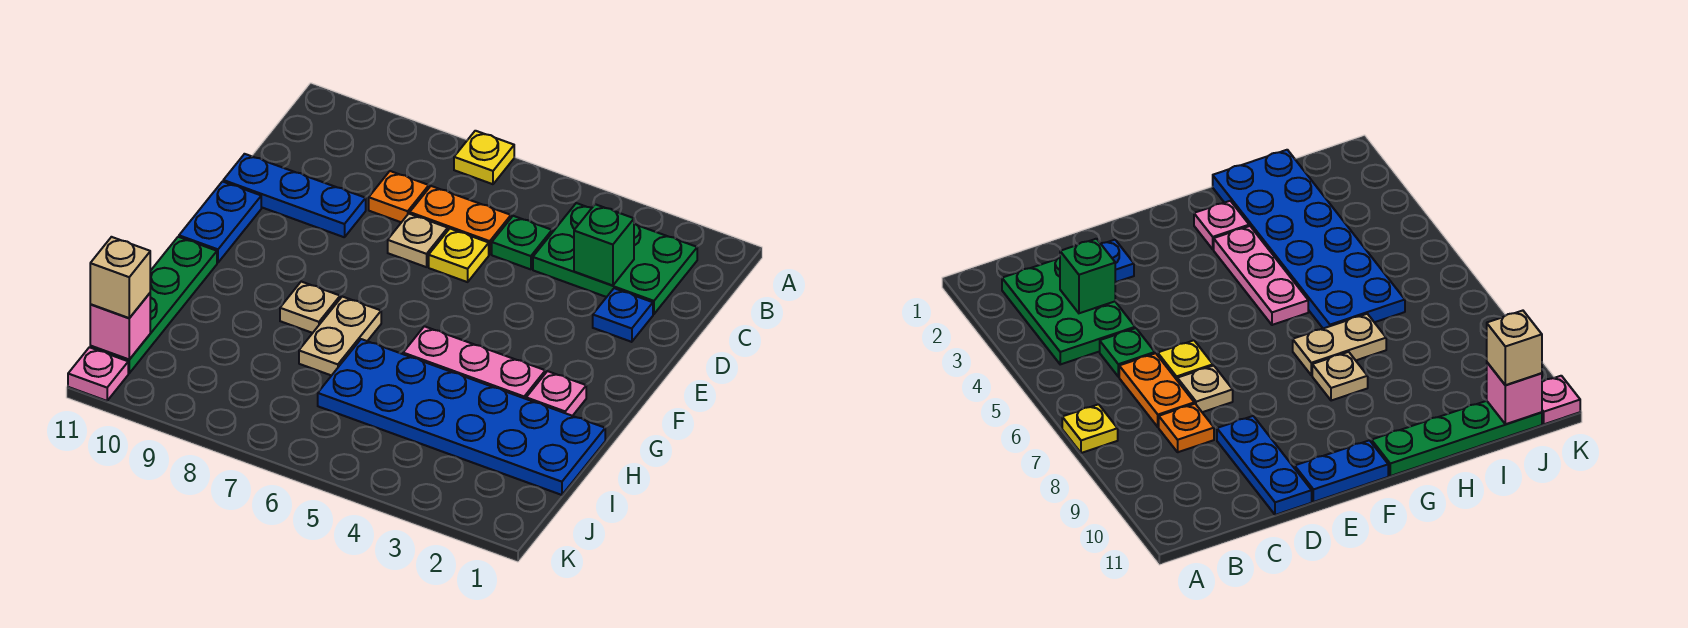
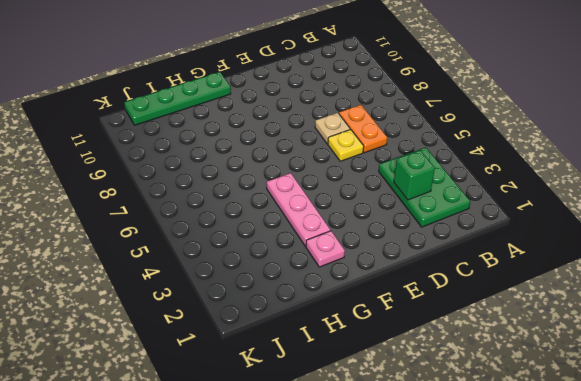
none -> yellow 1x1 plate [454,131,514,184]
none -> green 1x1 plate [492,216,552,269]
none -> orange 1x1 plate [369,171,429,222]

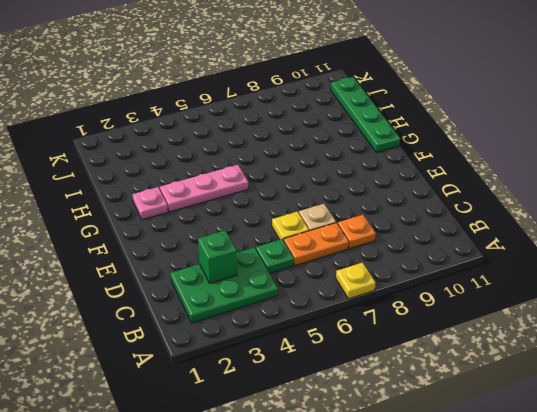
none -> blue 1x1 plate [593,288,653,342]
none -> blue 1x3 plate [223,154,366,237]
none -> blue 1x2 plate [179,182,261,263]

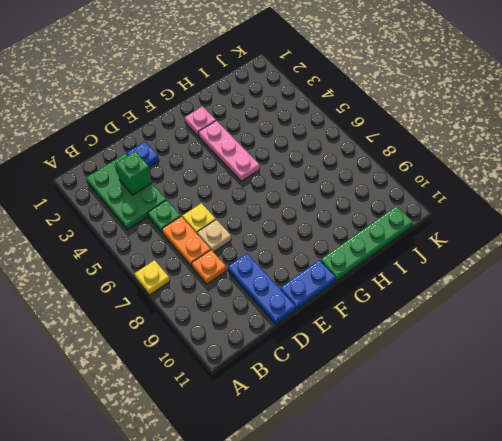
none -> tan 1x2 plate [299,297,381,376]
none -> tan 1x1 plate [280,282,340,333]
none -> blue 2x6 plate [318,339,605,495]

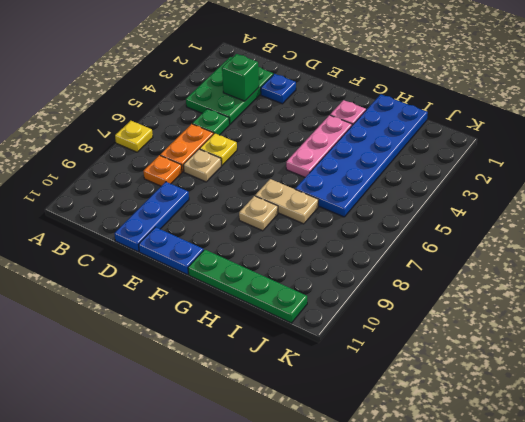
none -> pink 1x1 plate [68,347,128,401]
none -> pink 1x1 brick [90,293,150,359]
none -> tan 1x1 brick [90,237,150,318]

